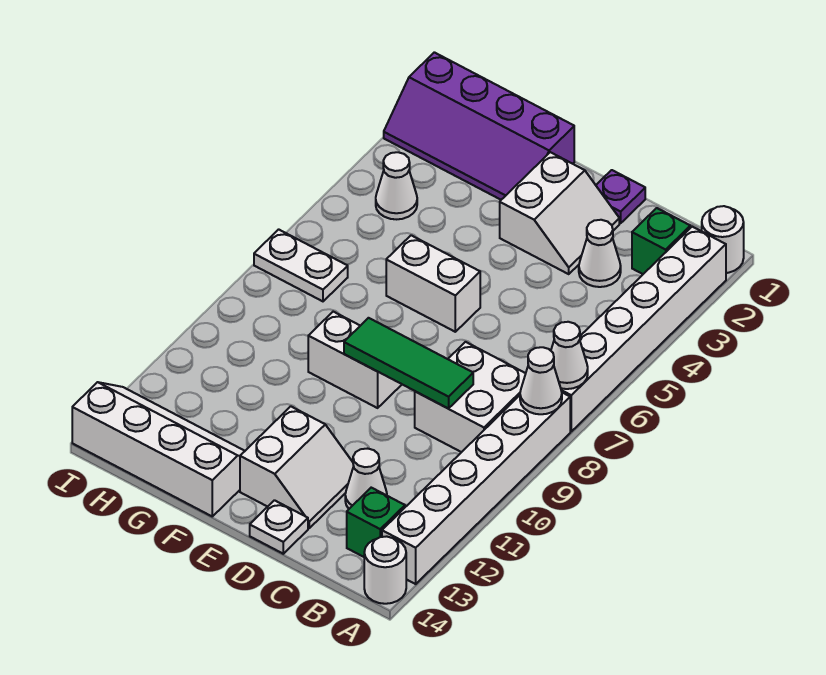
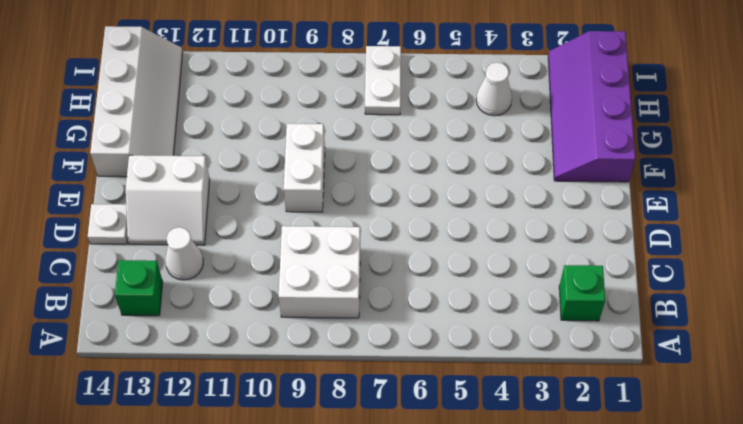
none -> white 1x1 round brick [702,206,744,273]
none -> white 1x6 brick [561,227,726,431]
none -> white 1x6 brick [382,393,570,584]

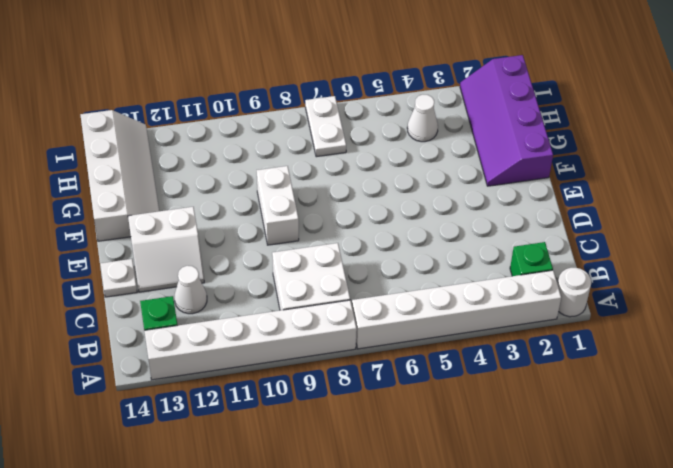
none -> white 1x1 round brick [364,536,406,604]
none -> white 1x1 cone [579,220,621,287]
none -> purple 1x1 plate [596,170,645,223]

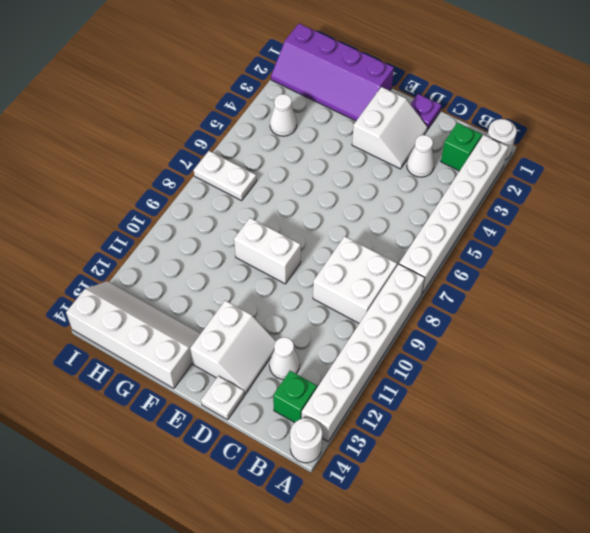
none -> white 1x2 brick [386,235,480,332]
none -> white 1x1 cone [551,322,588,389]
none -> white 1x1 cone [520,347,562,414]

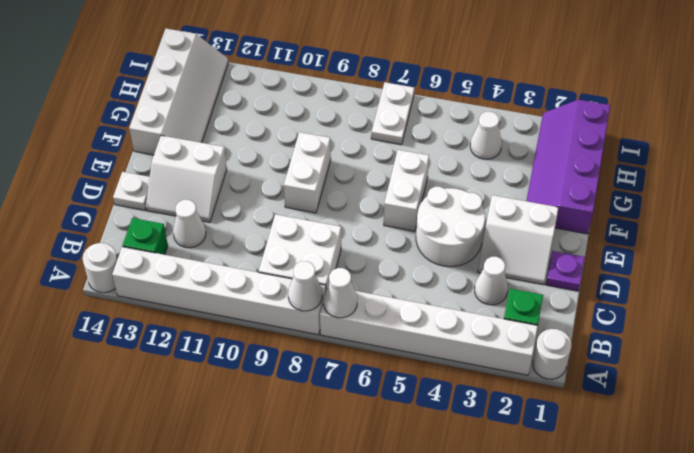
white 2x2 round brick [416,187,485,267] -> none
none -> green 1x3 tile [344,318,473,408]

